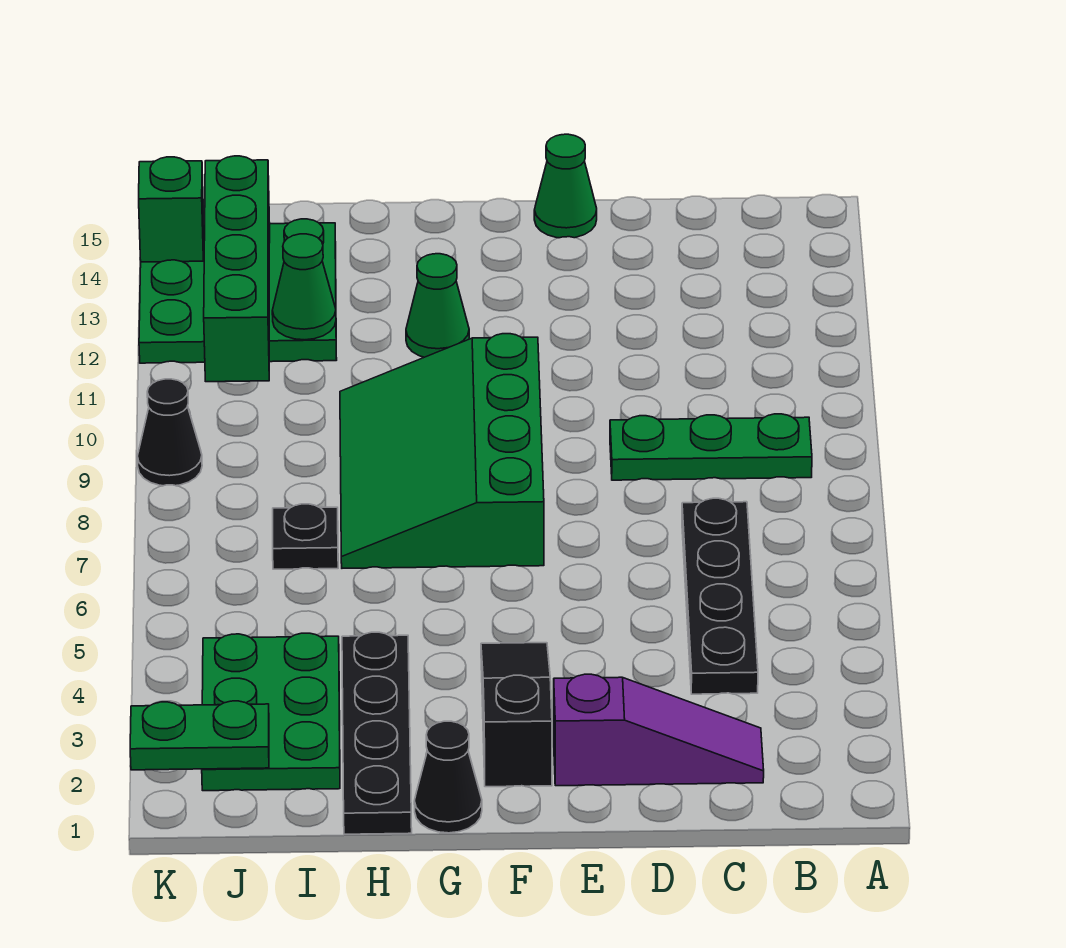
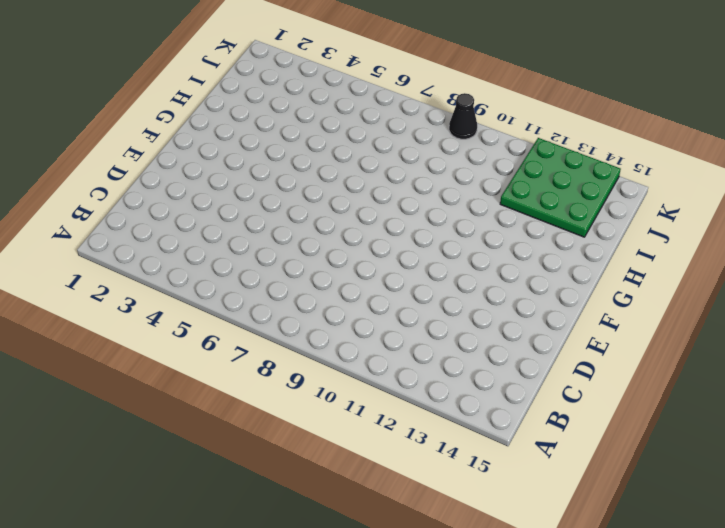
none -> green 1x3 plate [610,414,812,480]
none -> purple 1x3 slope [554,674,764,786]
none -> black 1x4 plate [682,498,758,694]

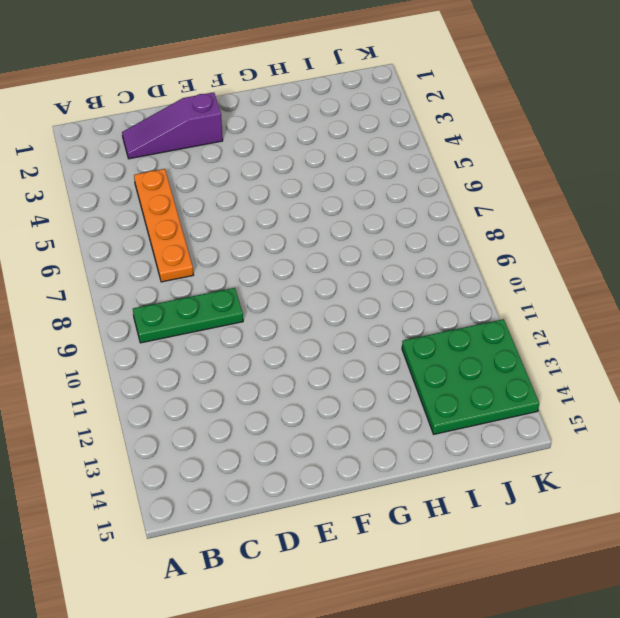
orange 1x4 plate [134,169,193,282] -> black 1x4 plate [682,498,758,694]
none -> green 1x1 cone [534,134,597,238]
none -> black 1x3 slope [481,643,552,787]
none -> green 3x4 slope [340,334,544,568]

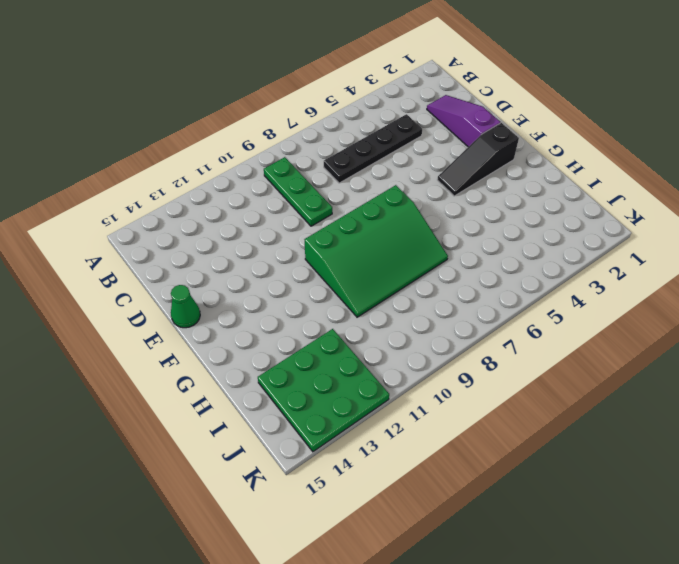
none -> black 1x1 cone [414,721,482,833]
none -> green 1x1 cone [406,254,469,357]
none -> black 1x4 plate [342,632,412,834]

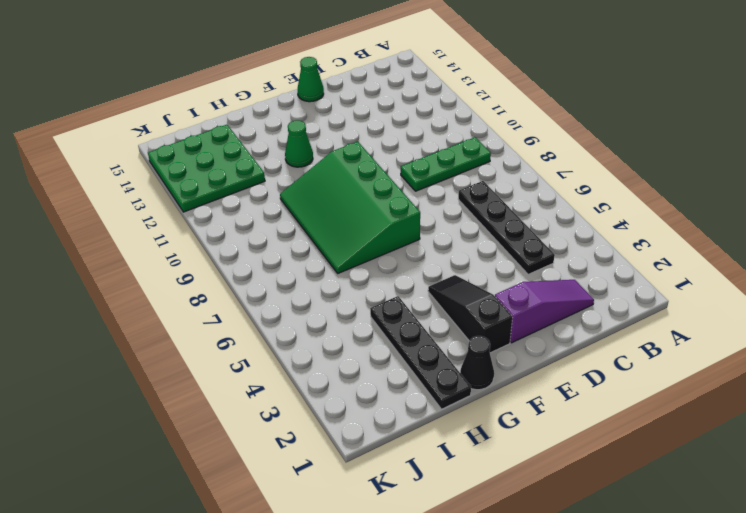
none -> green 2x3 plate [202,633,340,791]
none -> black 1x1 plate [273,504,338,569]
none -> black 1x1 cone [137,379,202,486]

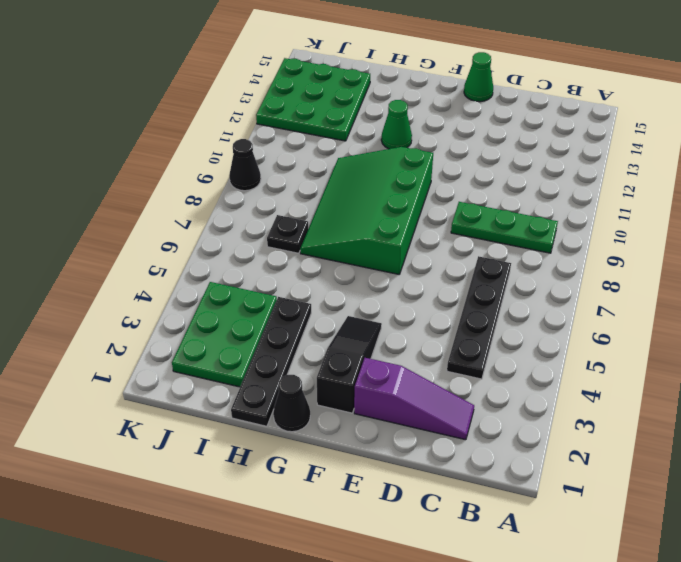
none -> green 1x1 cone [272,234,336,340]
none -> green 1x2 plate [130,701,269,770]
none -> green 1x4 brick [204,156,270,382]

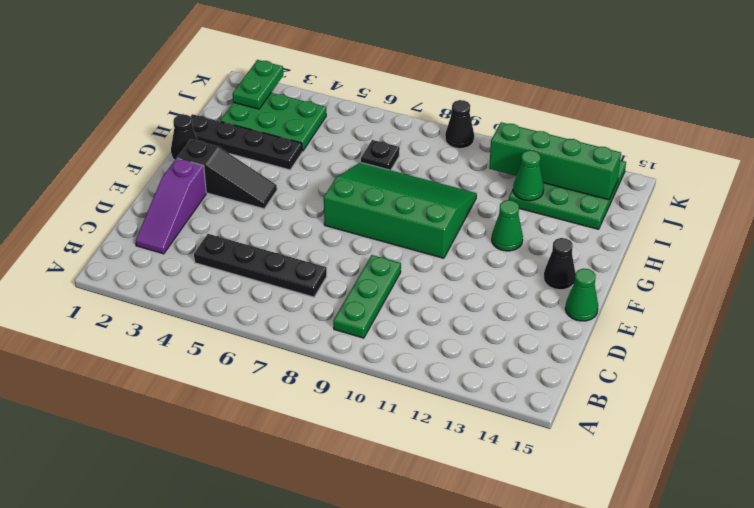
black 1x1 cone [544,238,575,290] -> none
none -> green 1x1 brick [139,157,204,262]

